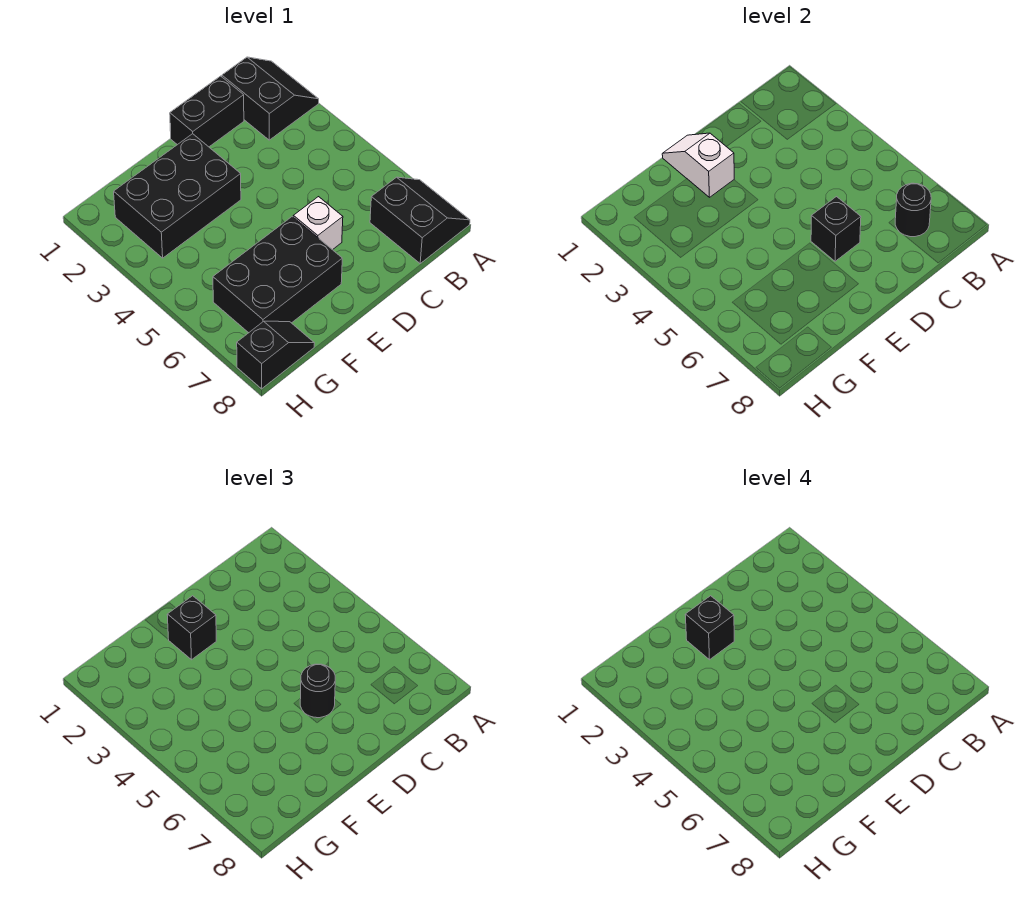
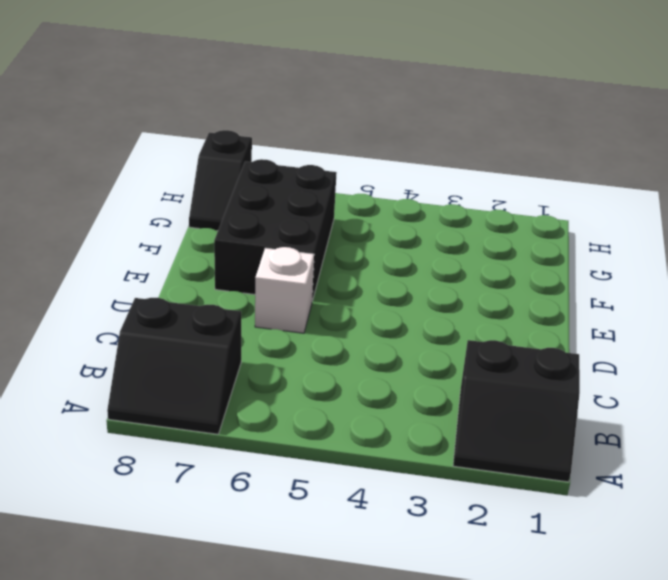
none -> black 1x2 brick [170,76,244,147]
none -> black 2x3 brick [114,134,241,258]
none -> black 1x1 round brick [895,183,931,237]

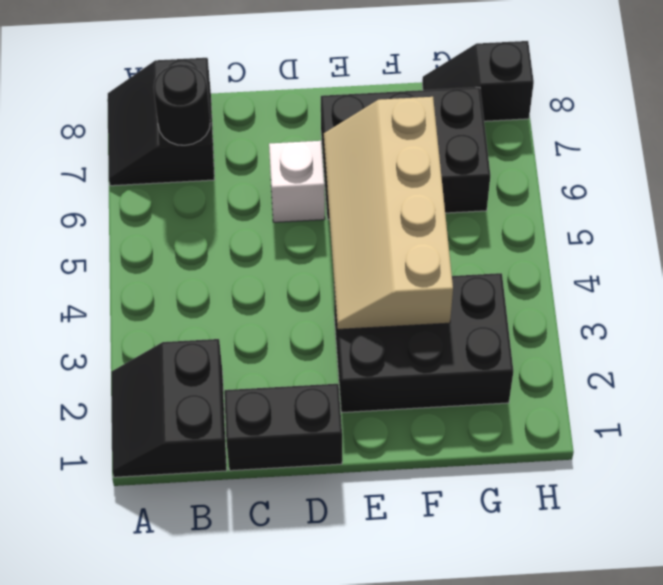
tan 2x4 slope [324,97,453,329] -> none
none -> black 1x1 brick [811,197,861,261]
none -> white 1x2 slope [662,133,734,197]
none -> black 1x1 round brick [300,664,335,718]

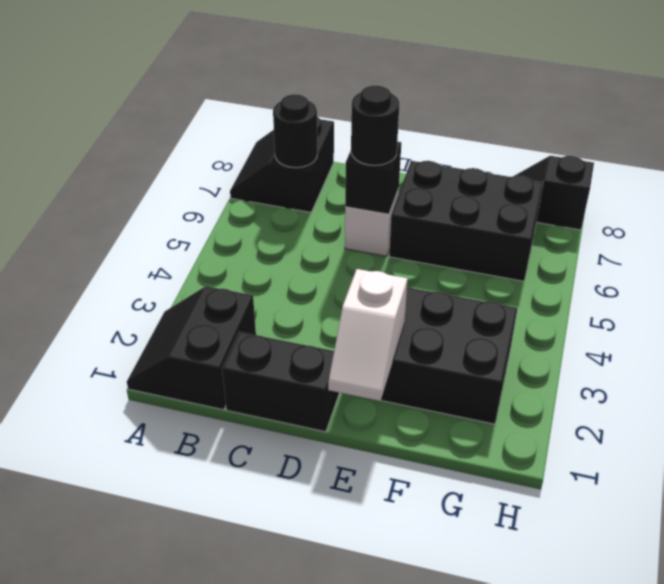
none -> black 1x1 brick [167,596,216,660]
none -> black 1x1 brick [685,596,734,660]

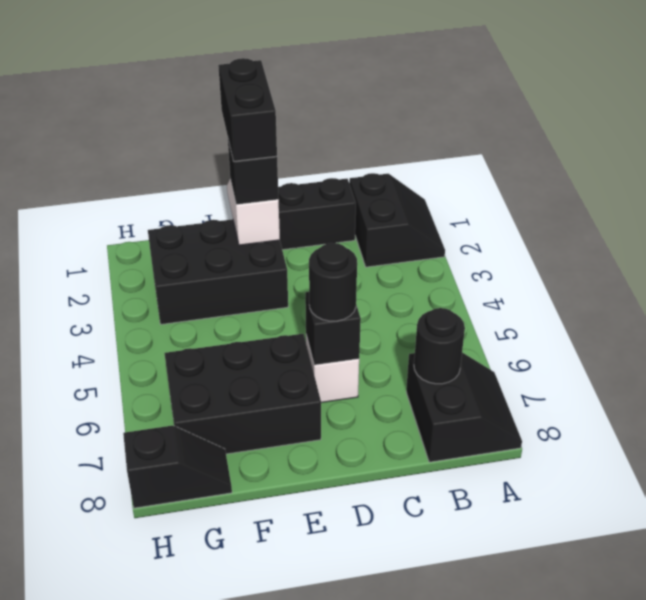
black 1x2 brick [218,58,277,161] -> black 1x1 brick [685,596,734,660]

